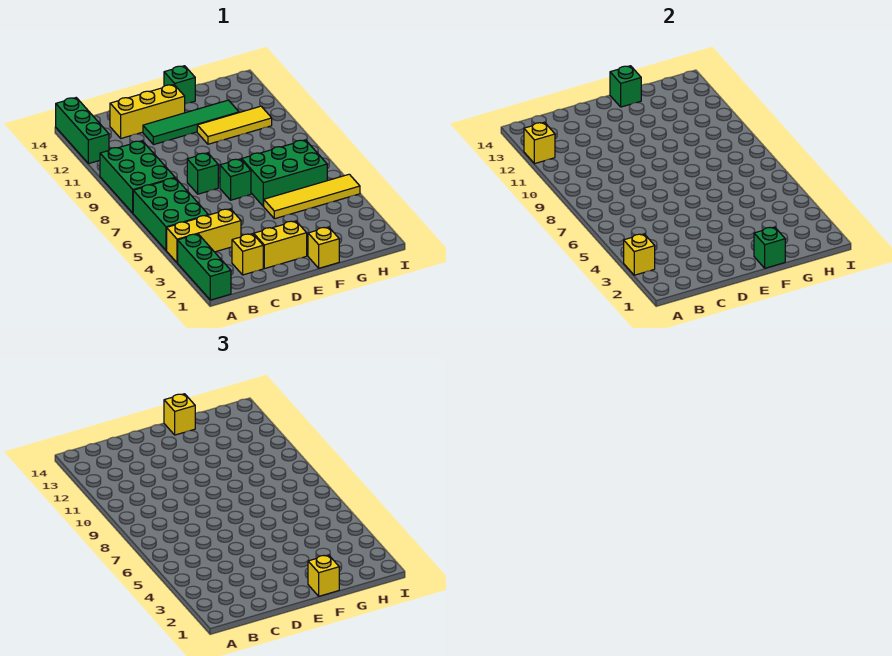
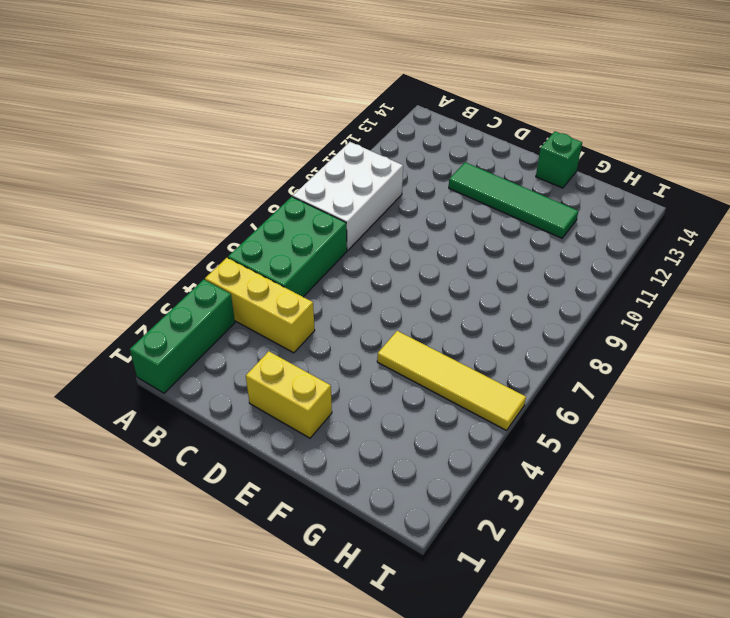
white 2x3 brick [293,142,403,250] -> green 2x3 brick [100,141,175,213]
none -> green 1x3 brick [56,98,109,164]
none -> yellow 1x1 brick [232,234,263,275]
none -> yellow 1x3 brick [110,85,185,138]

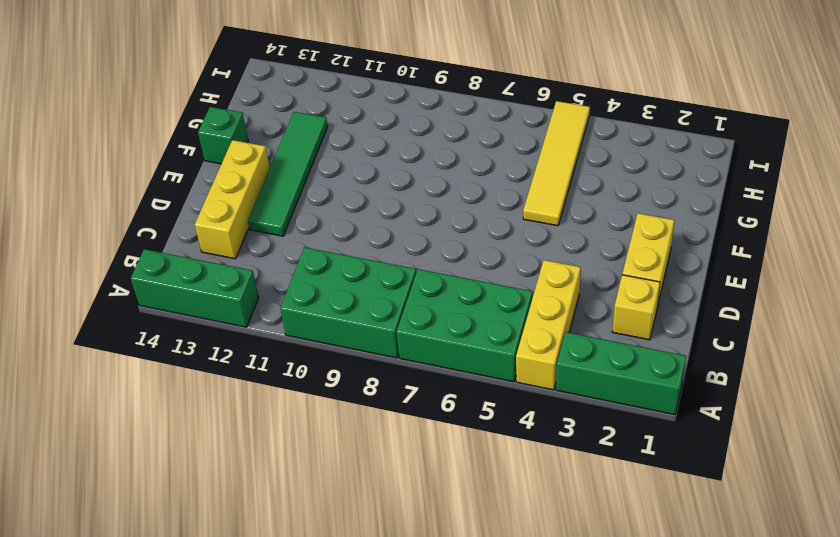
none -> green 1x1 brick [187,153,218,194]
none -> green 1x1 brick [220,159,251,200]
none -> yellow 1x1 brick [308,227,339,268]

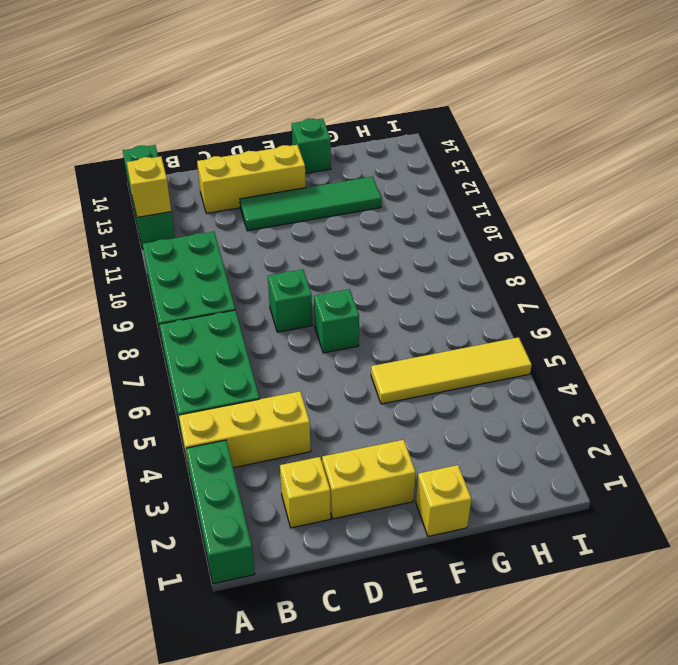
none -> green 2x3 brick [242,140,327,206]
none -> yellow 1x3 tile [197,106,272,144]
none -> yellow 1x1 brick [624,234,655,275]

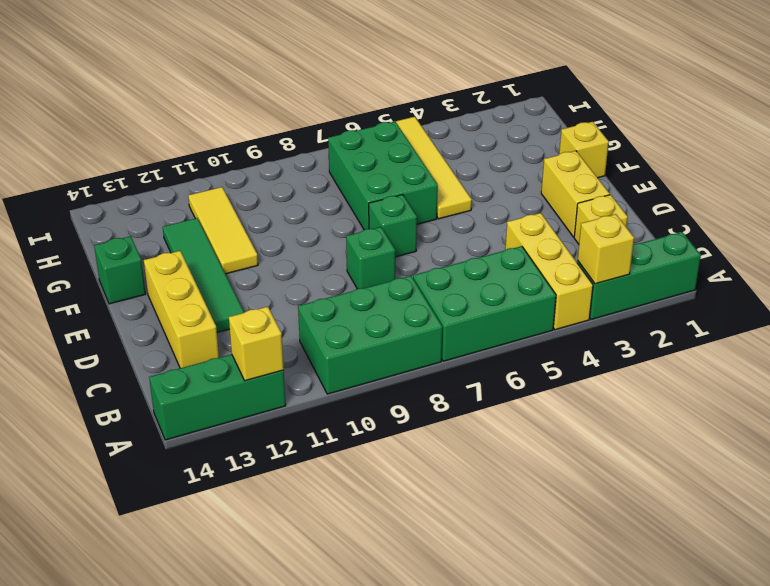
none -> green 1x1 brick [754,227,785,268]
none -> green 1x1 brick [610,66,641,107]
none -> yellow 1x1 brick [308,555,339,596]

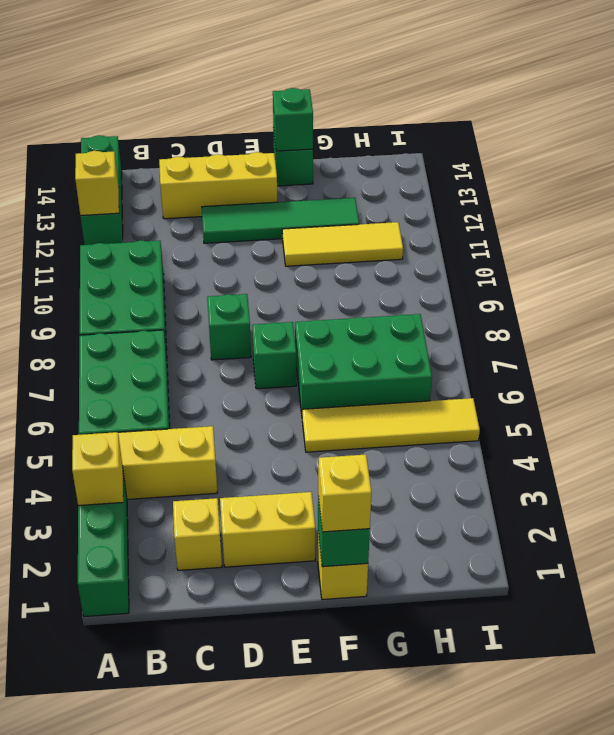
none -> yellow 1x1 brick [164,394,195,435]

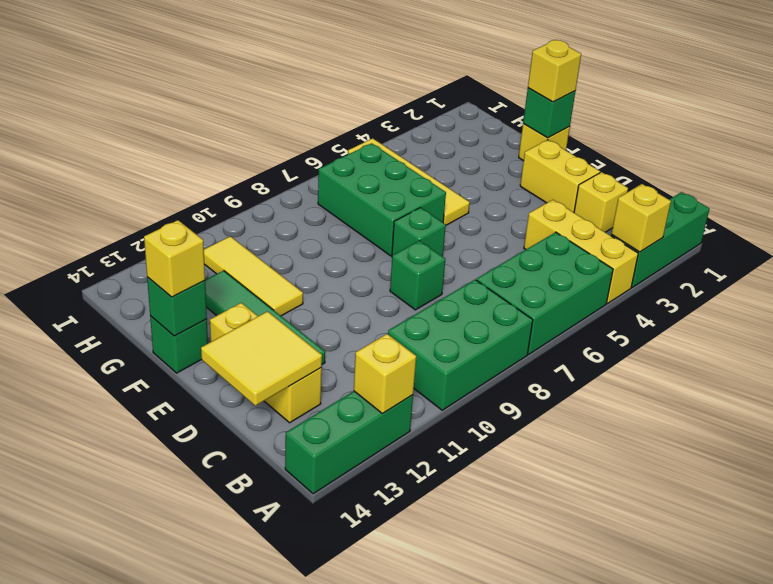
yellow 2x2 tile [201,311,322,406] -> none

